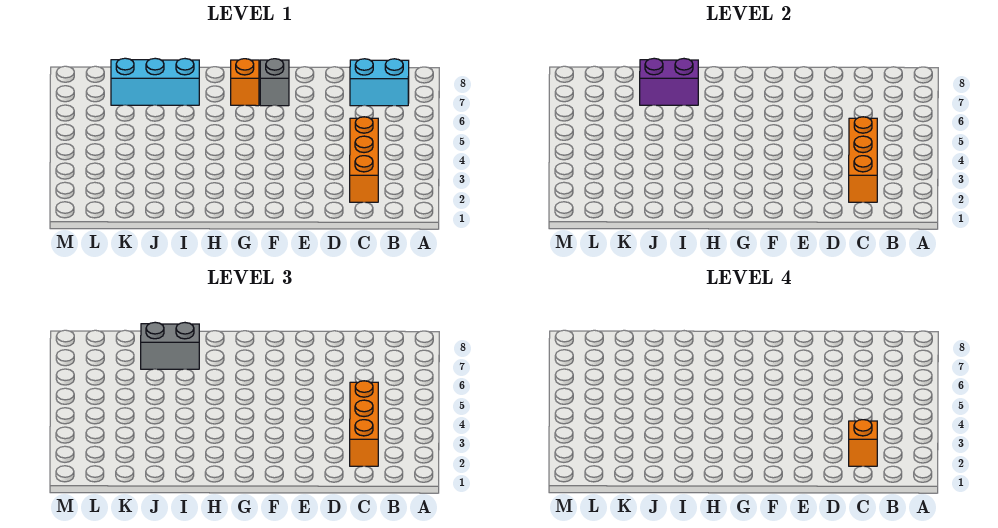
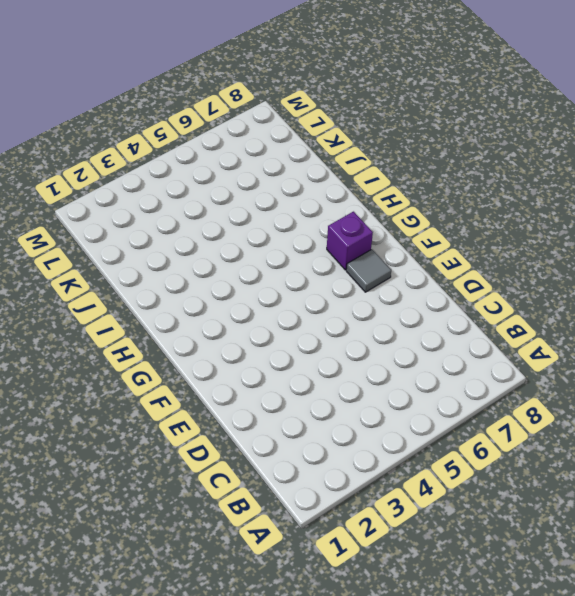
grey 1x1 tile [346,249,391,292] -> grey 1x1 brick [260,59,289,106]
purple 1x1 brick [327,212,373,270] -> orange 1x1 brick [231,59,259,106]
none -> cyan 1x2 brick [350,59,409,106]
none -> orange 1x3 brick [350,117,378,202]

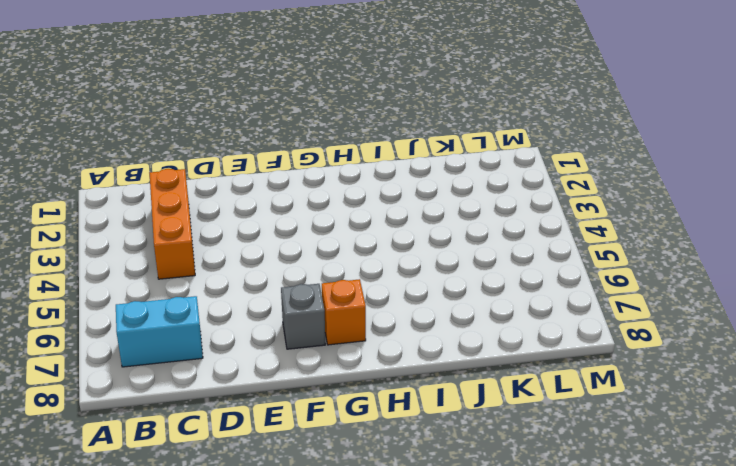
none -> cyan 1x3 brick [111,58,199,105]
none -> orange 1x3 brick [849,117,877,202]

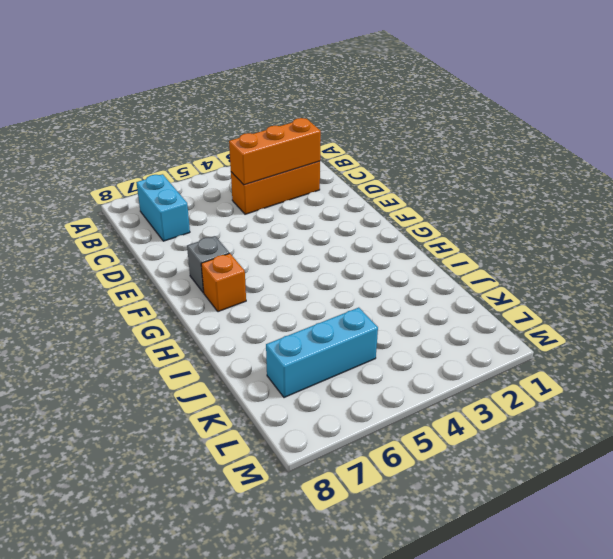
cyan 1x3 brick [266,308,378,398] -> cyan 1x3 brick turned to [111,58,199,105]
none -> purple 1x2 brick [640,58,698,105]
none -> orange 1x3 brick [350,381,378,466]

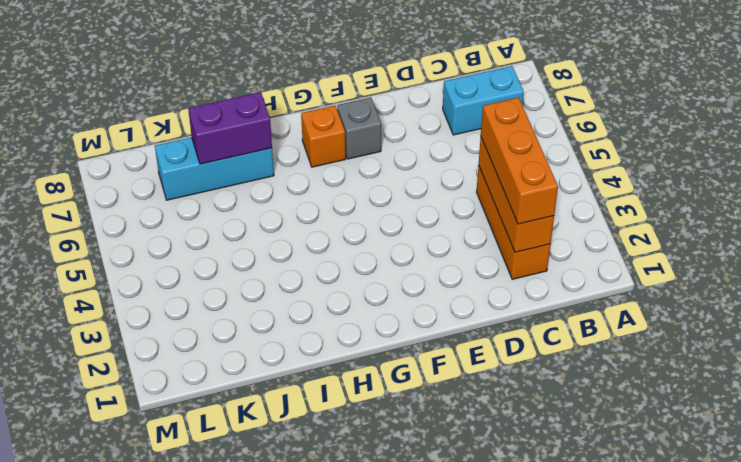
none -> grey 1x2 brick [141,322,199,369]
none -> orange 1x1 brick [849,420,877,466]

